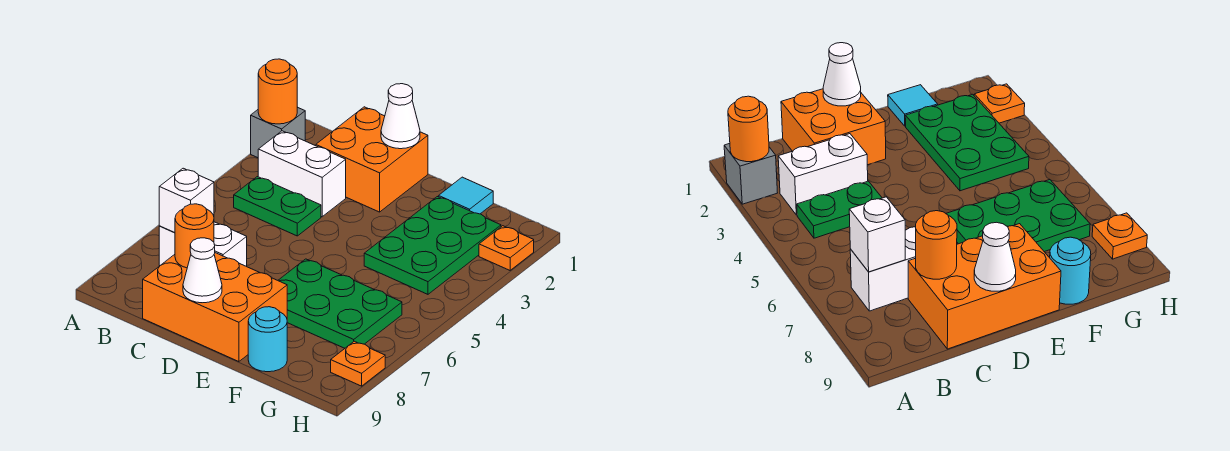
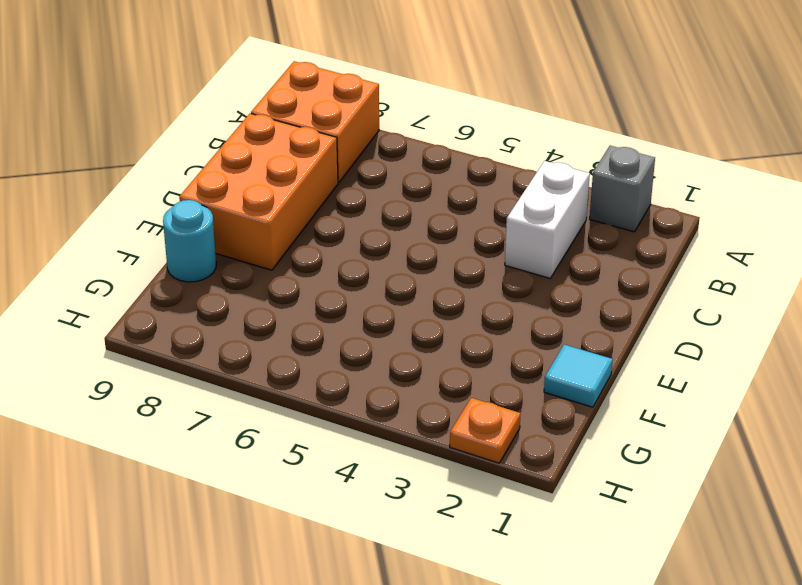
orange 2x2 brick [251,61,379,183] -> orange 2x2 brick moved to [316,107,428,212]
none -> green 1x2 plate [234,177,321,236]
none -> white 1x2 brick [159,222,247,266]
none -> green 2x3 plate [278,259,402,348]

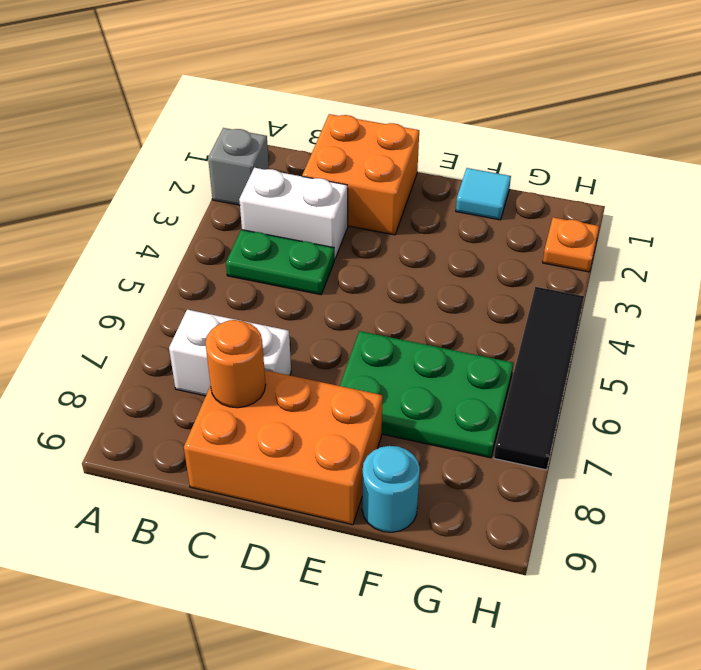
black 1x4 tile [494,287,584,470] -> none
none -> green 2x3 plate [364,197,501,294]
none -> orange 1x1 plate [331,341,385,386]
none -> orange 1x1 round brick [258,59,297,124]

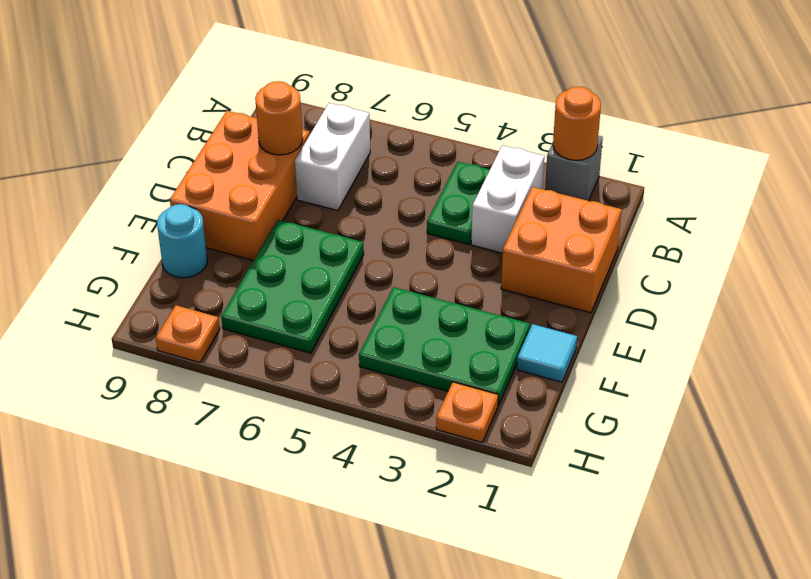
none -> white 1x1 brick [159,168,214,233]
none -> white 1x1 cone [381,84,420,149]
none -> white 1x1 cone [183,238,222,303]

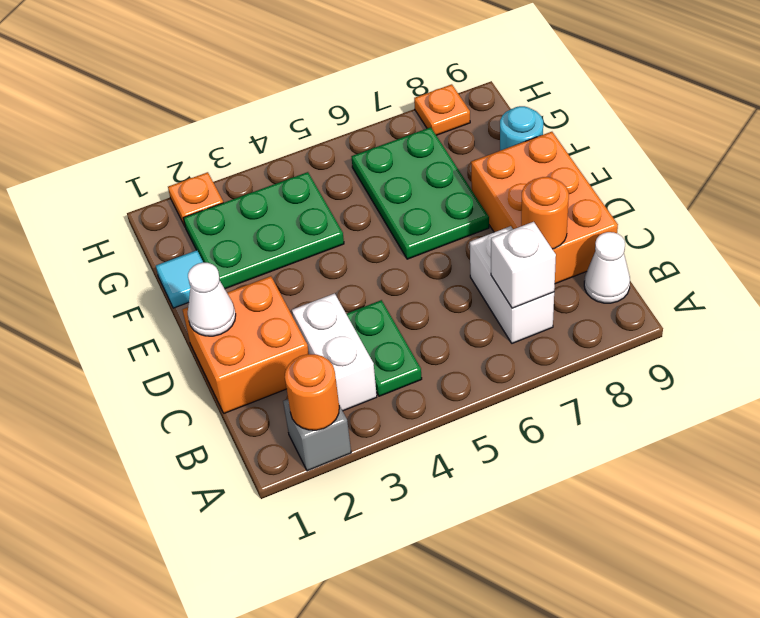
white 1x1 cone [584,232,630,303] -> white 1x1 cone moved to [183,238,222,303]

